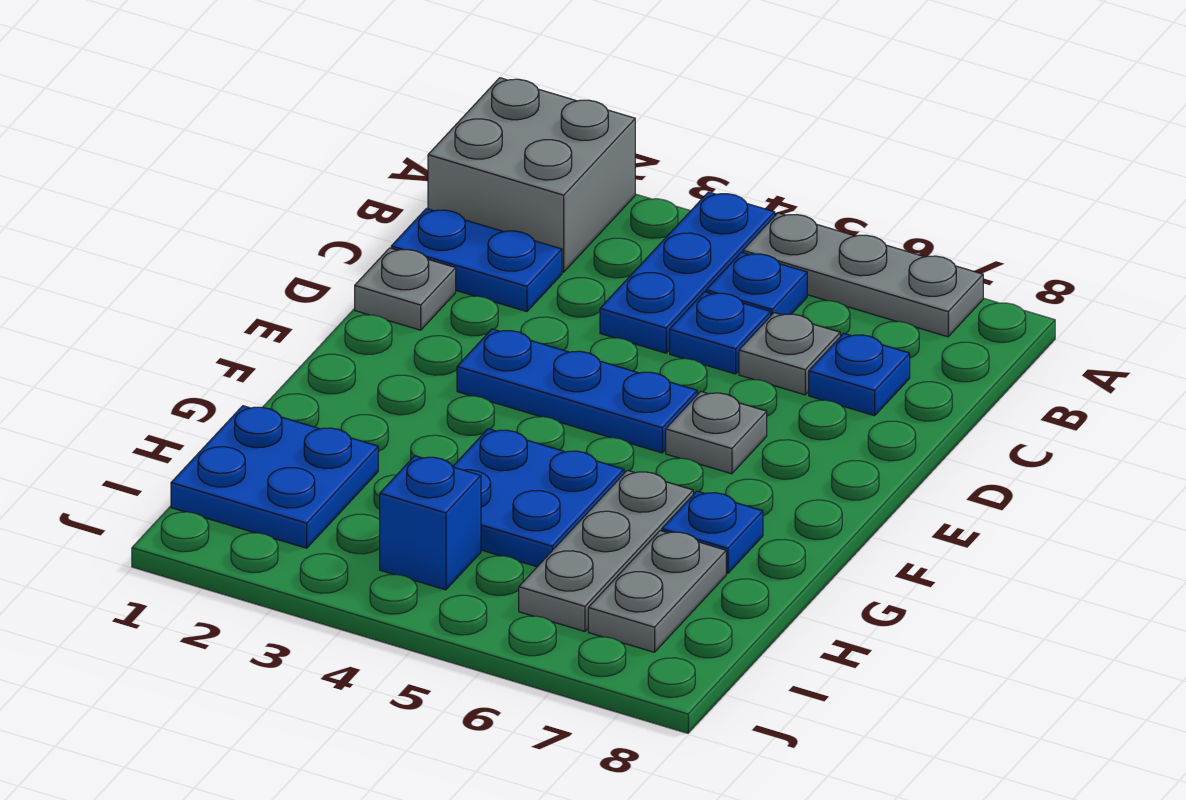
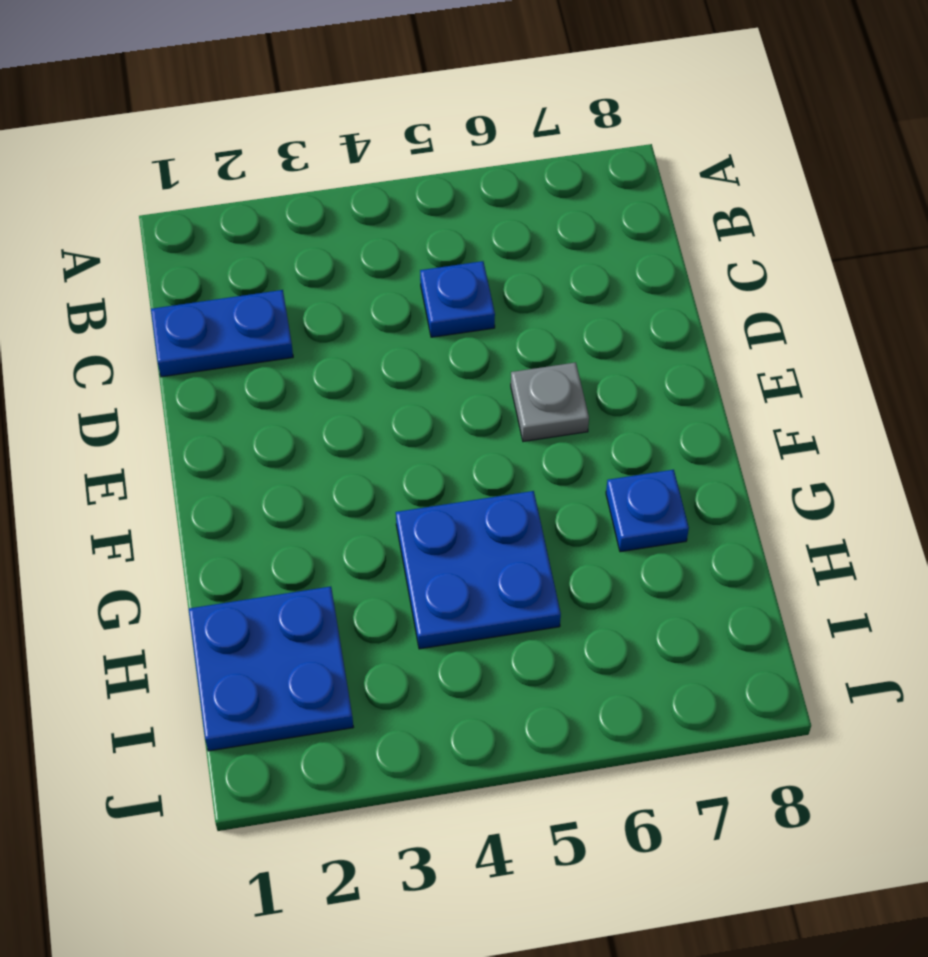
none -> grey 2x2 brick [428,78,635,272]
none -> blue 1x3 plate [600,192,775,353]
none -> grey 1x3 plate [743,213,983,337]

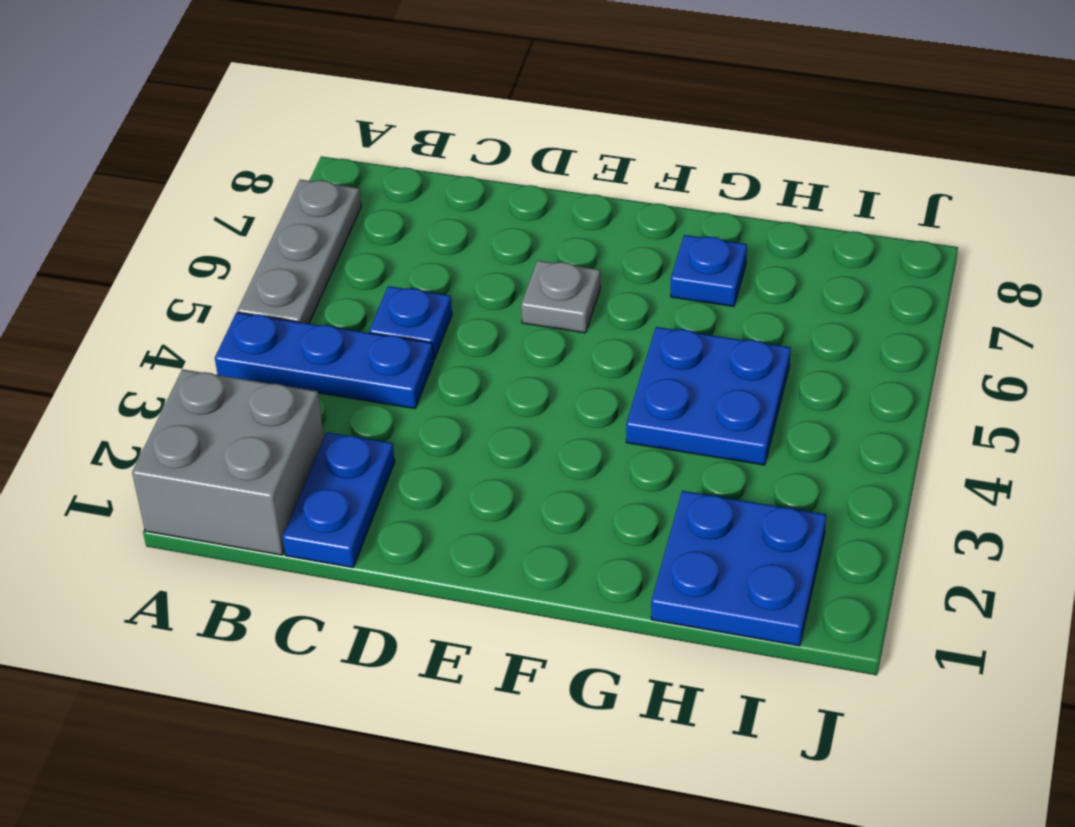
none -> blue 1x1 plate [706,252,807,315]
none -> grey 1x1 plate [739,313,840,395]
none -> blue 1x1 plate [809,333,910,416]

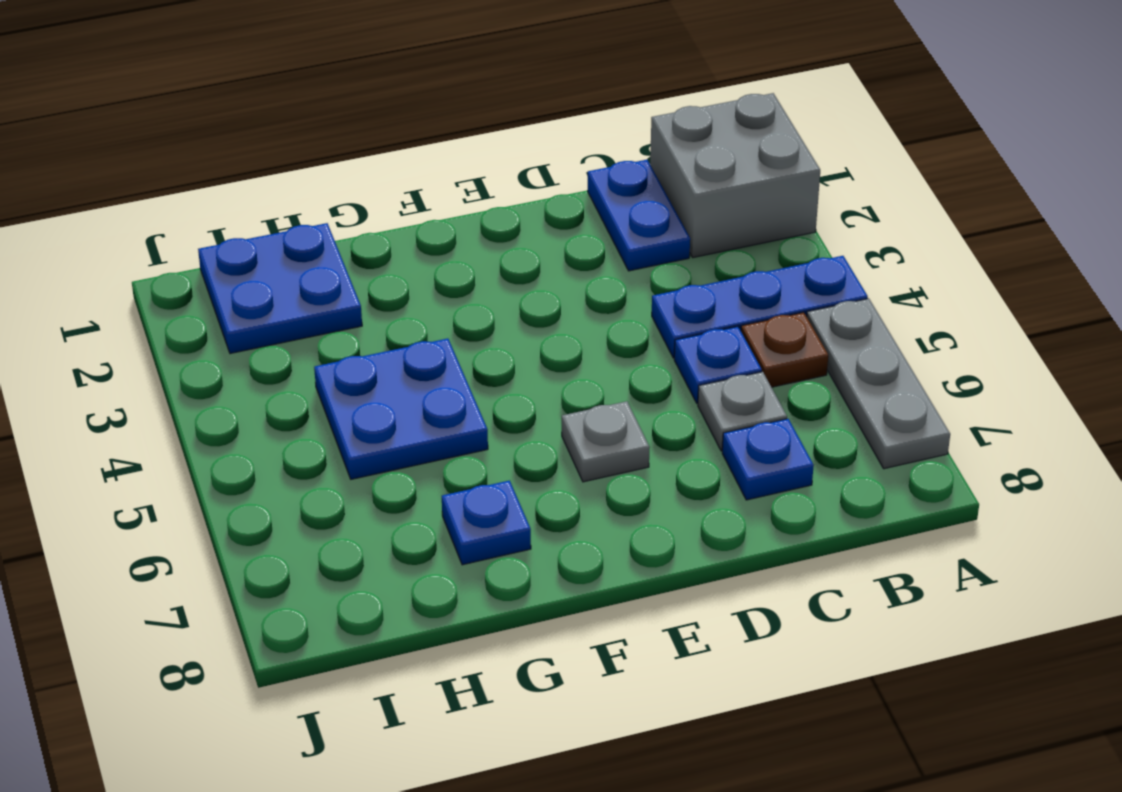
brown 1x1 plate [741,312,828,387] -> blue 1x1 plate [706,252,807,315]
none -> grey 1x1 plate [355,248,456,330]
none -> blue 1x3 plate [457,329,697,453]
none -> grey 1x3 plate [519,470,693,631]

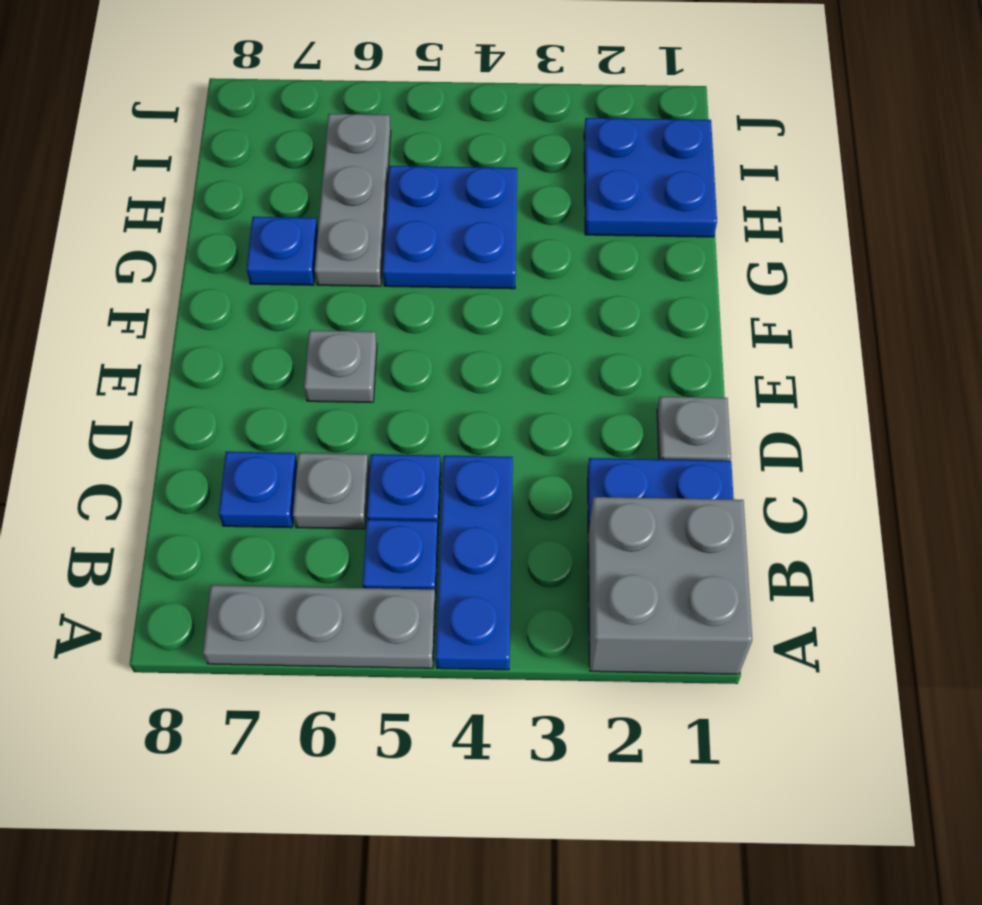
none -> blue 1x3 plate [457,329,697,453]
none -> grey 1x2 plate [588,531,726,652]
none -> blue 1x1 brick [380,456,481,590]

